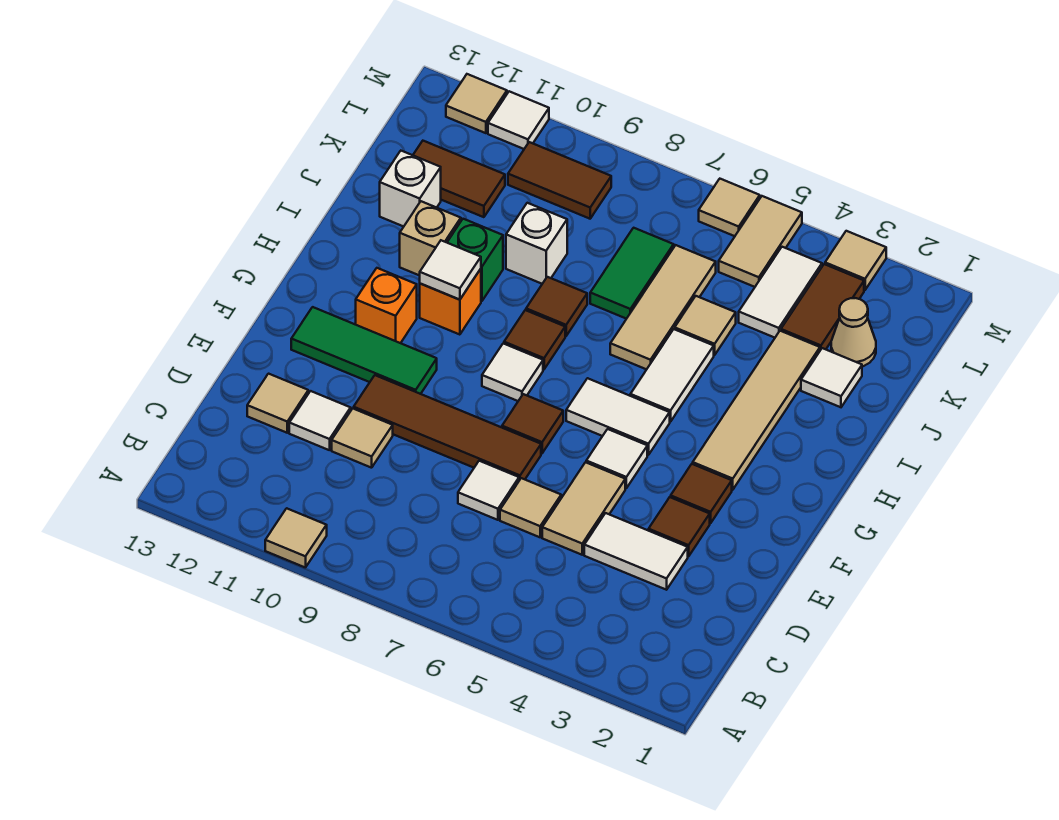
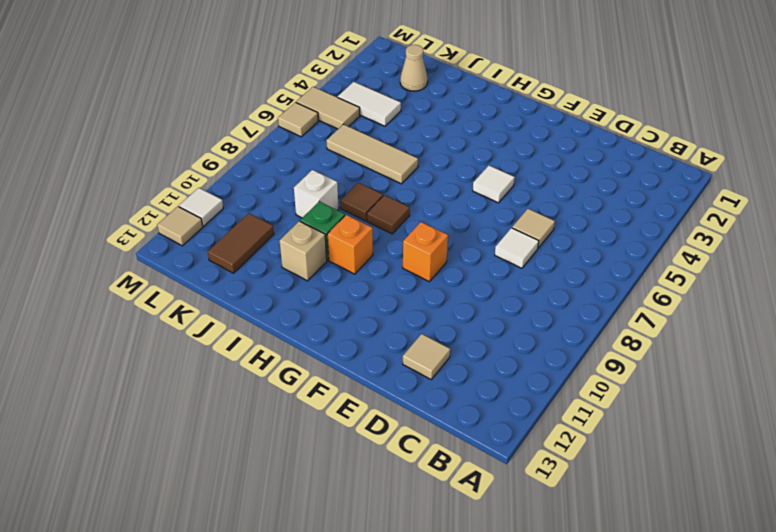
orange 1x1 brick [403,222,448,281] -> orange 1x1 brick moved to [356,268,417,343]
none -> tan 1x1 tile [265,508,327,568]
none -> white 1x2 tile [584,513,688,590]
none -> tan 1x2 tile [542,462,625,555]
none -> tan 1x1 tile [332,409,393,468]

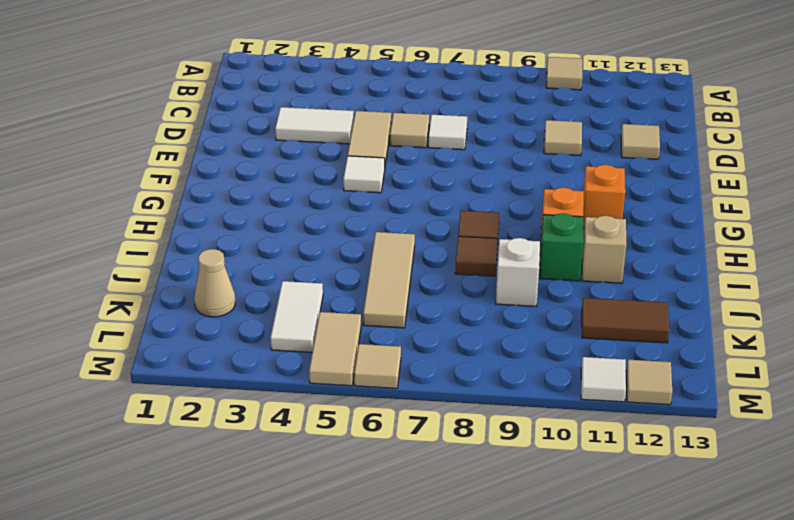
none -> white 1x1 tile [289,391,351,450]
none -> brown 1x1 tile [649,497,710,556]
none -> brown 1x4 tile [354,375,541,480]
none -> brown 1x1 tile [671,464,732,523]

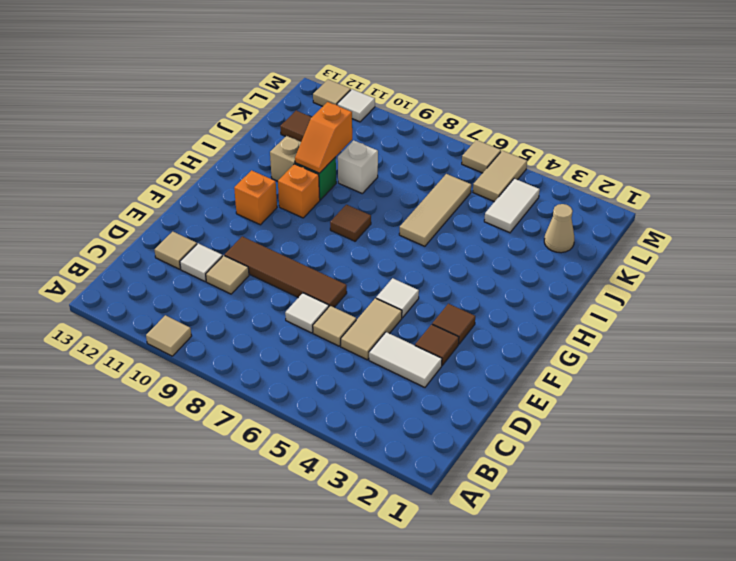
orange 1x2 slope [295,102,352,173] -> none
none -> brown 1x1 tile [502,394,563,453]
none -> green 1x3 tile [291,307,437,394]
none -> tan 1x4 tile [693,331,820,490]
none -> white 1x2 tile [566,378,670,455]

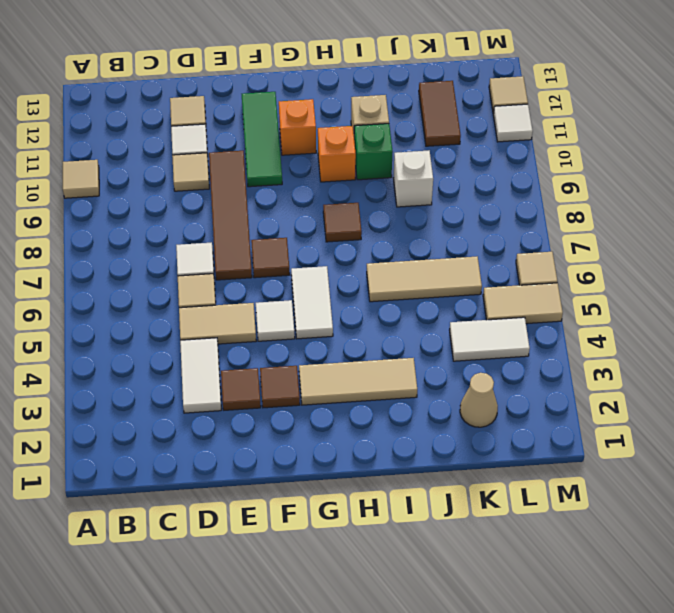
tan 1x3 tile [299,358,417,405] -> tan 1x4 tile [693,331,820,490]
none -> white 1x1 tile [482,343,543,401]
none -> white 1x2 tile [630,329,714,422]
none -> brown 1x1 tile [526,277,587,336]
none -> white 1x1 tile [801,348,862,407]

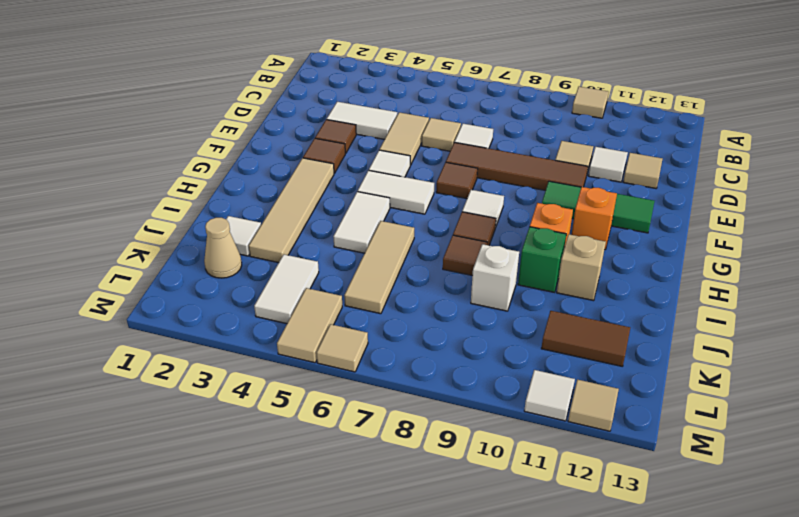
none -> tan 1x1 tile [675,296,736,355]
none -> green 1x2 tile [590,228,674,319]
none -> white 1x1 brick [380,151,441,227]
none -> brown 1x2 tile [781,264,864,350]

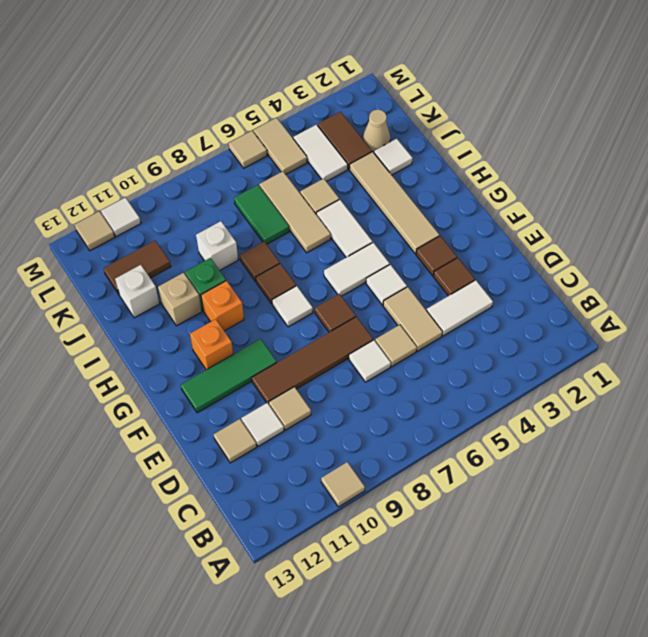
none -> brown 1x2 tile [508,142,611,219]
none -> tan 1x1 tile [825,231,886,290]
none -> white 1x1 tile [420,240,481,300]

